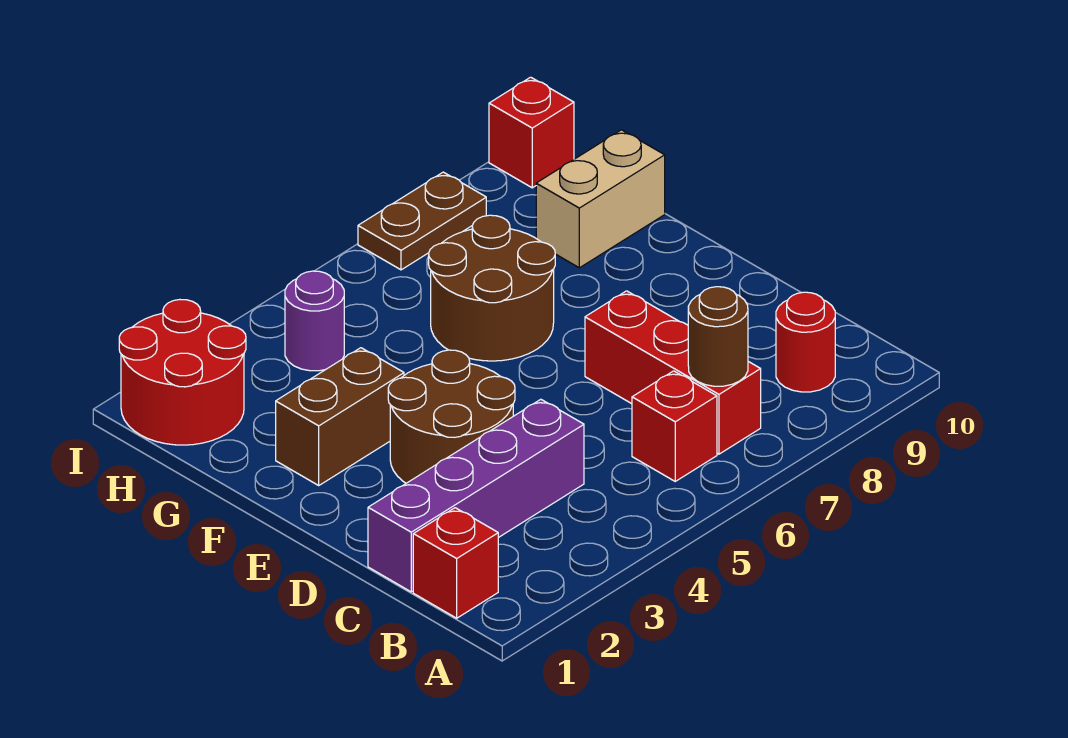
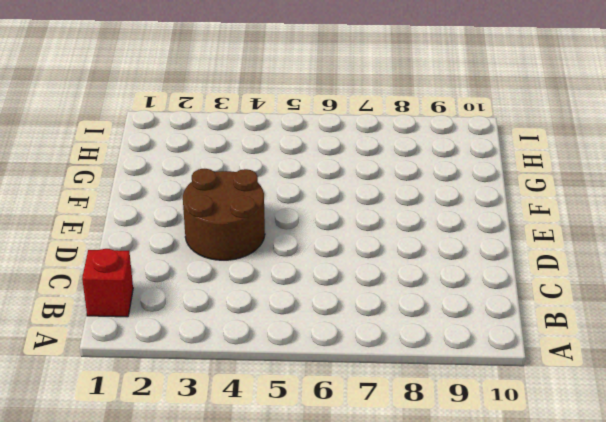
none -> red 1x1 brick [632,371,717,481]
none -> red 1x3 brick [585,291,761,454]
none -> red 1x1 round brick [776,292,835,392]

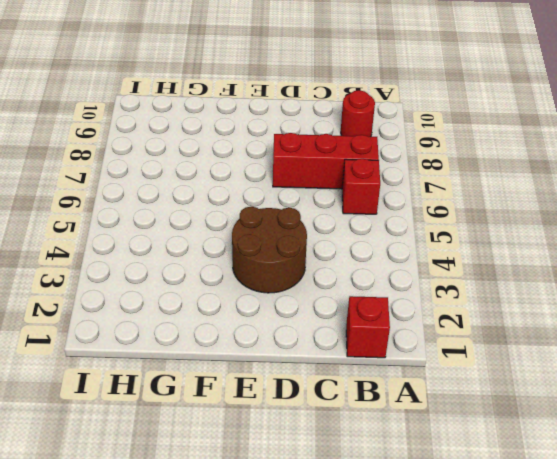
none -> purple 1x4 brick [368,399,584,592]
none -> brown 1x2 brick [276,348,404,485]
none -> brown 2x2 round brick [429,215,555,361]

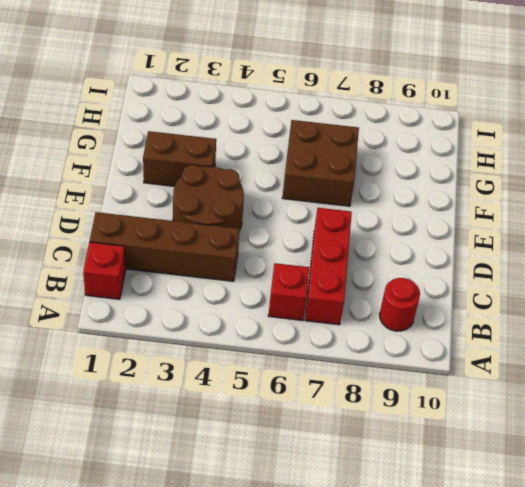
brown 1x4 brick [90,212,239,281] -> purple 1x4 brick [368,399,584,592]
brown 2x2 brick [282,120,359,206] -> brown 2x2 round brick [429,215,555,361]
none -> tan 1x2 brick [536,130,665,268]
none -> red 2x2 round brick [119,300,246,445]
none -> purple 1x1 round brick [285,271,344,371]

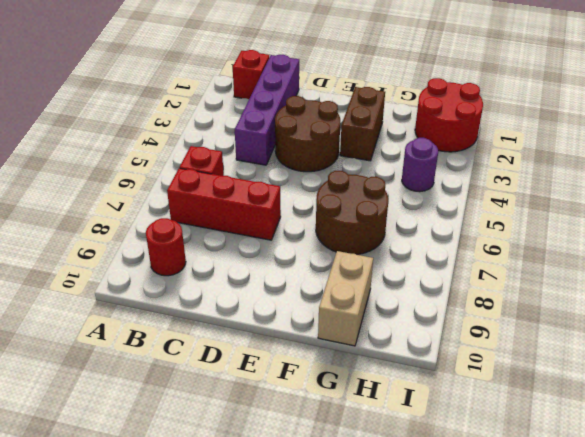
none -> brown 1x2 plate [358,172,486,270]
none -> red 1x1 brick [489,77,574,188]
none -> brown 1x1 round brick [688,287,748,386]

